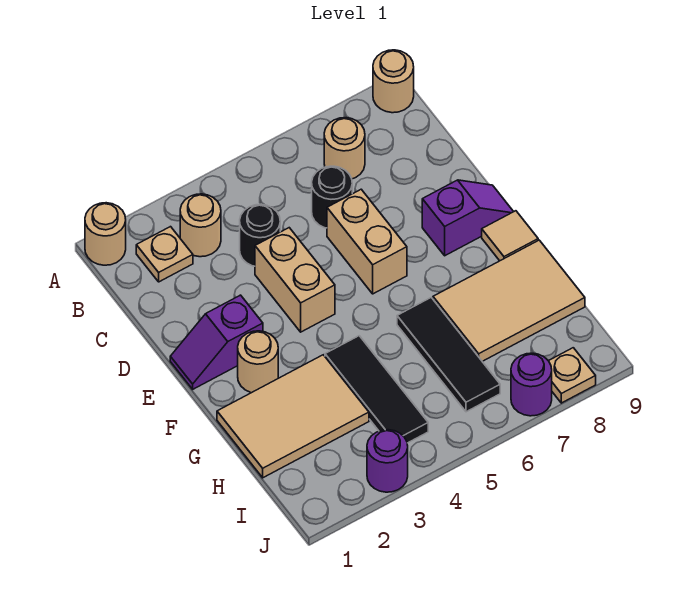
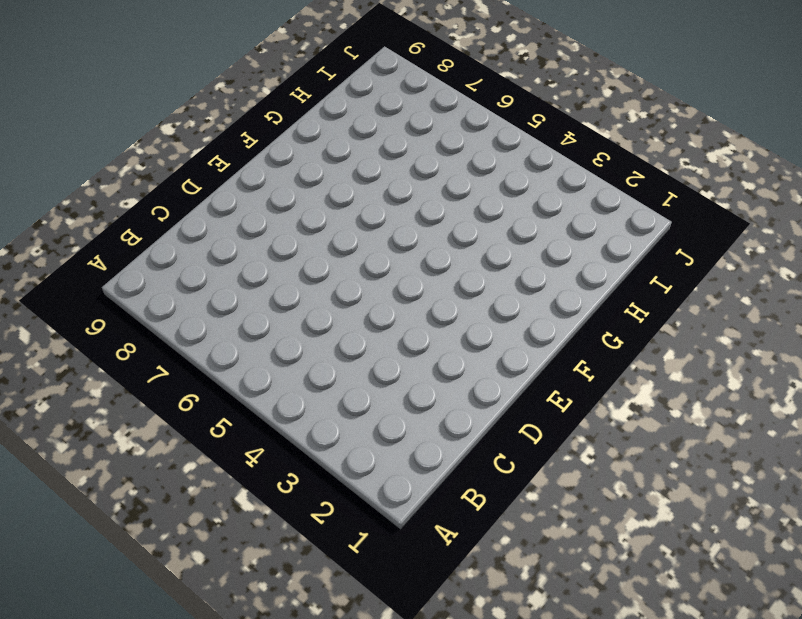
none -> tan 1x1 round brick [85,203,126,265]
none -> tan 1x1 round brick [373,50,414,113]
none -> tan 1x1 plate [136,227,193,282]

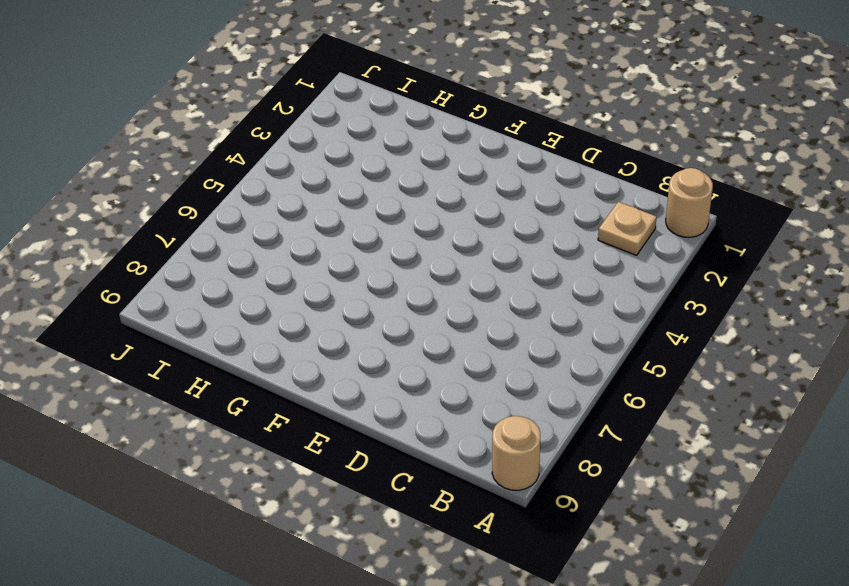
none -> tan 1x1 round brick [180,194,221,257]
none -> tan 1x1 round brick [324,118,365,179]
none -> black 1x1 round brick [240,204,280,266]

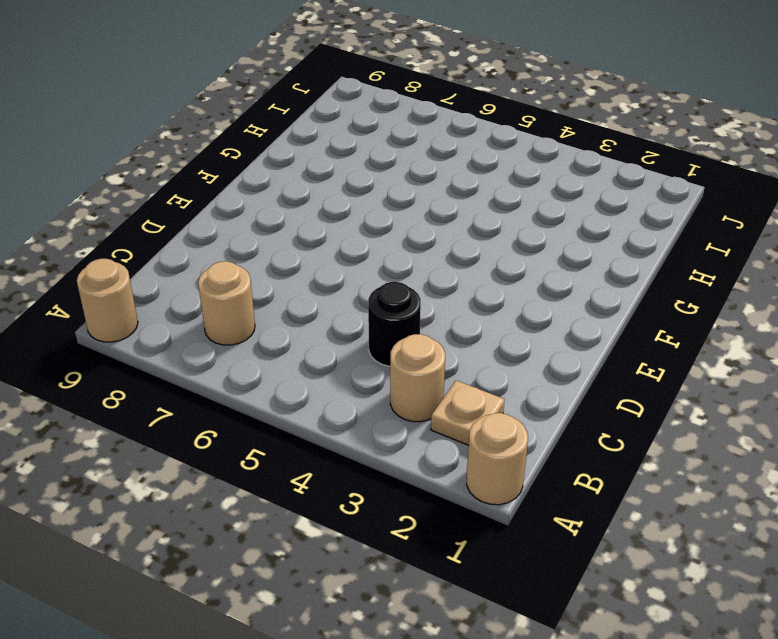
none -> black 1x1 round brick [312,166,352,228]
none -> tan 1x2 brick [255,228,335,332]
none -> tan 1x2 brick [327,189,407,294]

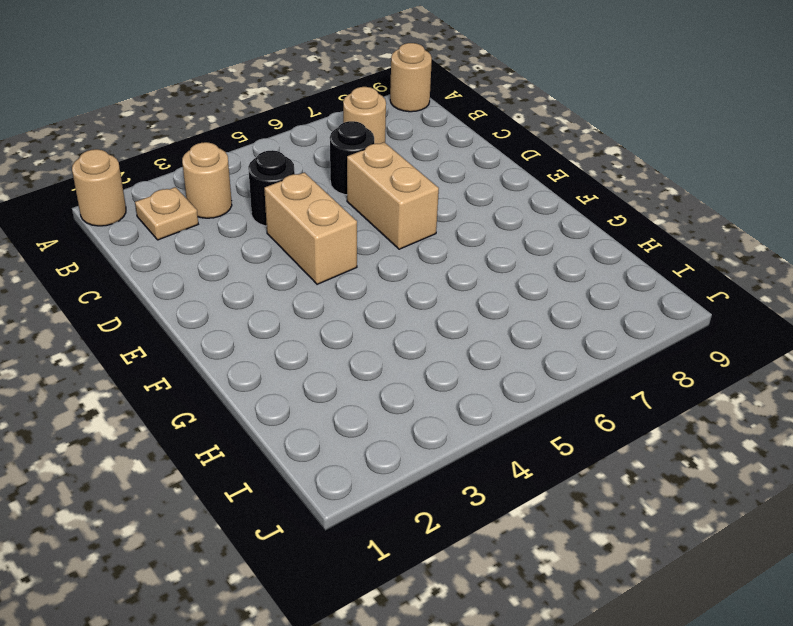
none -> purple 1x2 slope [170,295,263,389]
none -> purple 1x2 slope [422,180,513,256]
none -> tan 1x1 round brick [238,331,278,393]

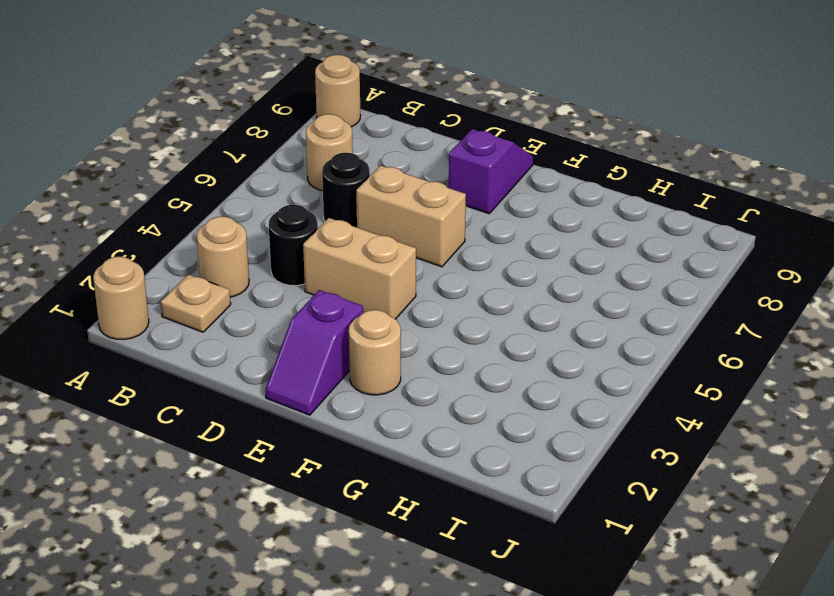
none -> tan 1x1 tile [482,211,538,261]
none -> tan 2x3 tile [217,355,369,478]
none -> black 1x3 tile [325,336,428,443]

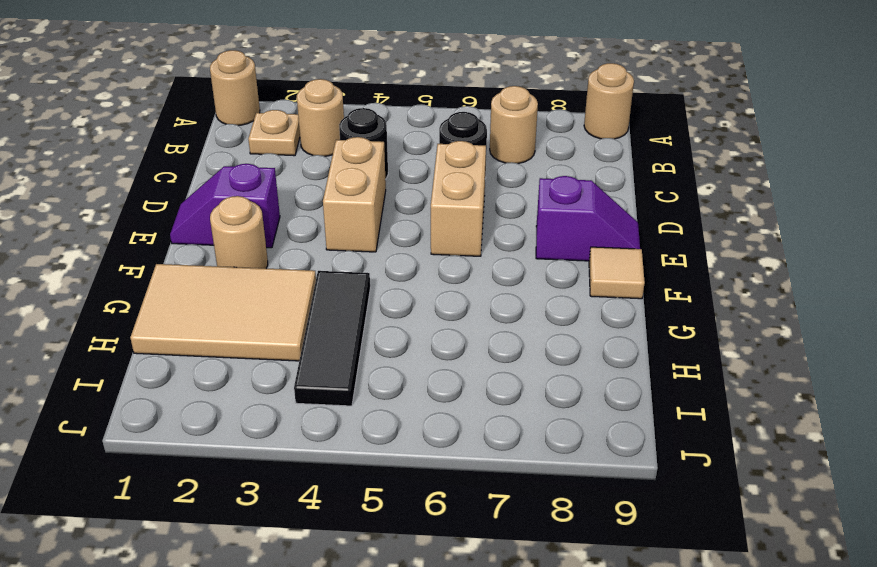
none -> black 1x3 tile [397,298,500,412]
none -> tan 2x3 tile [433,240,585,361]
none -> purple 1x1 round brick [367,430,408,492]

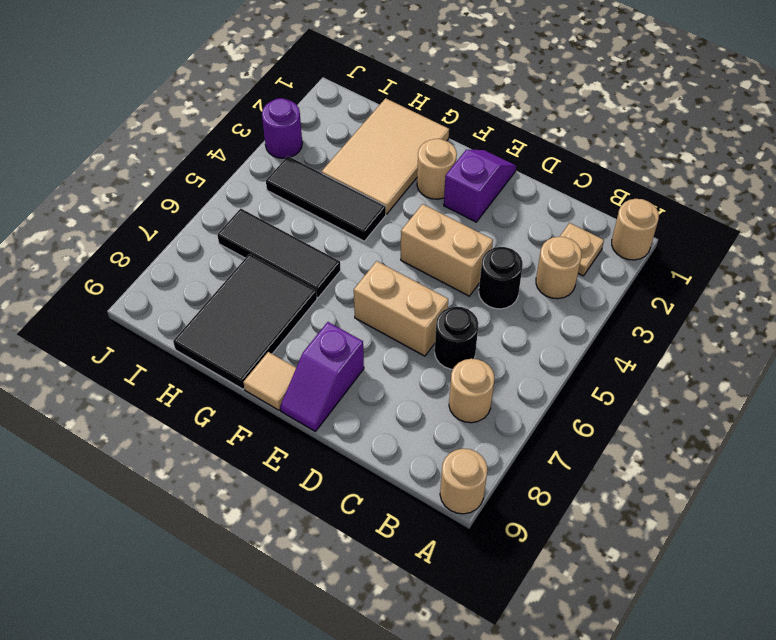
black 2x3 tile [173,254,317,389] -> tan 2x3 tile [433,240,585,361]
none -> purple 1x1 round brick [511,353,552,416]
none -> tan 1x1 plate [549,348,596,403]

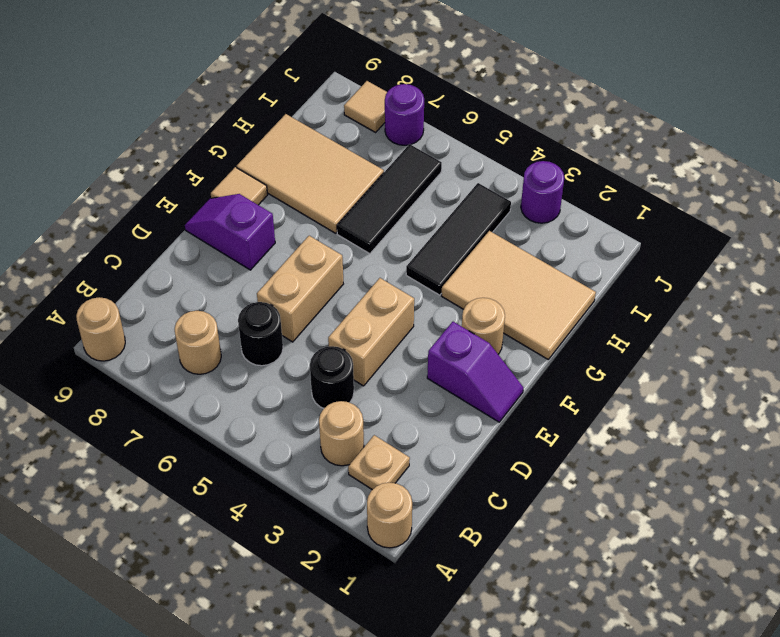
tan 1x1 tile [344,81,387,132] -> tan 1x1 plate [549,348,596,403]

